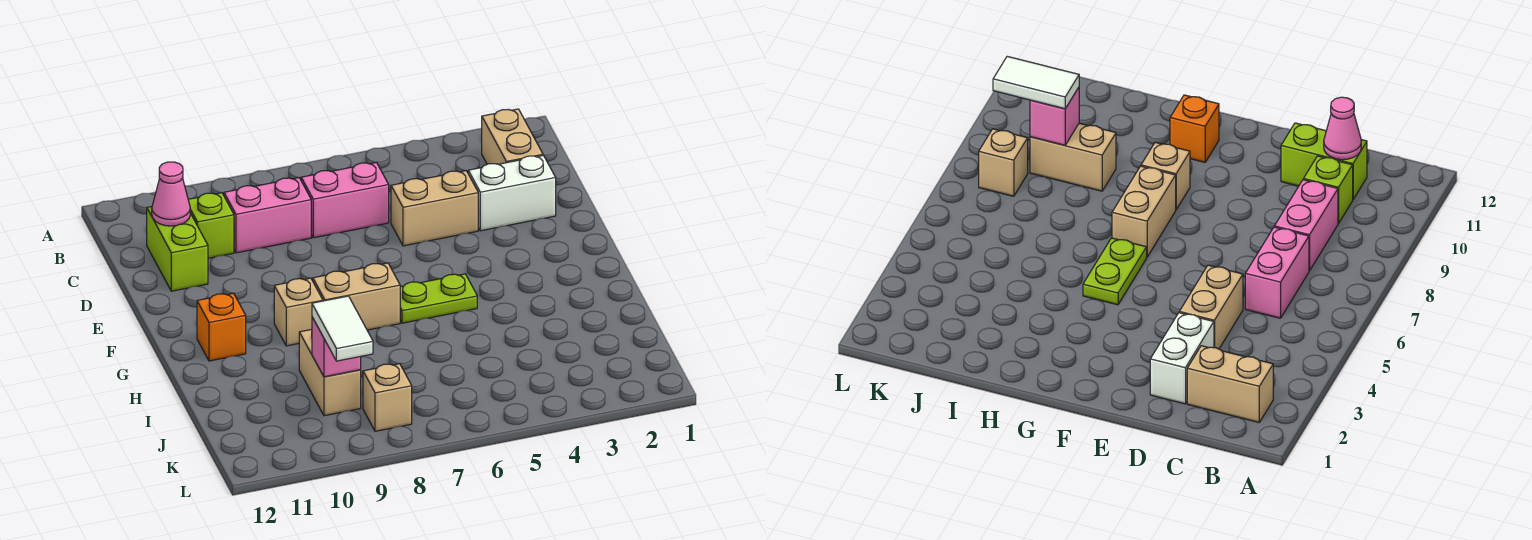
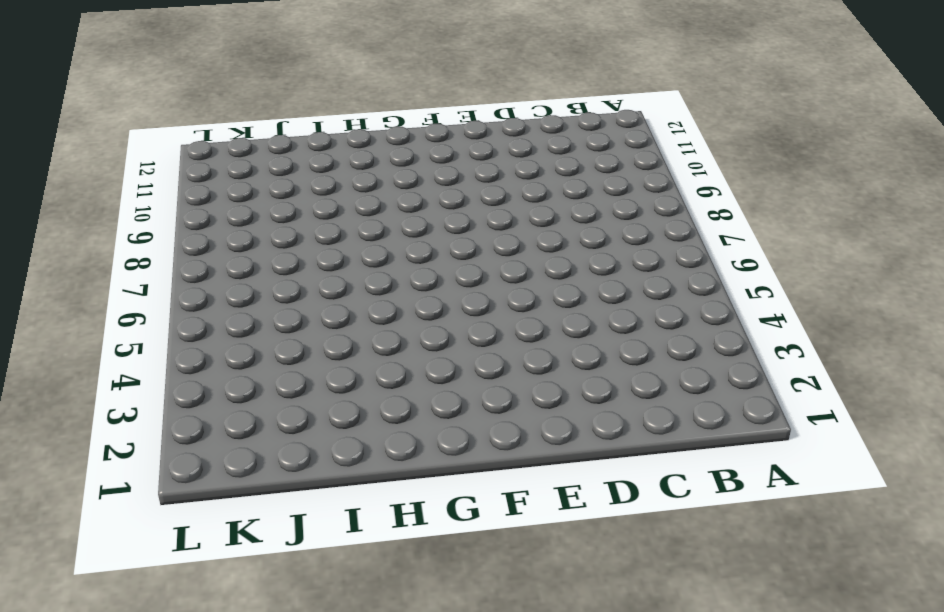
none -> tan 1x2 brick [482,109,543,164]
none -> pink 1x2 brick [301,162,389,238]
none -> pink 1x2 brick [224,178,311,253]

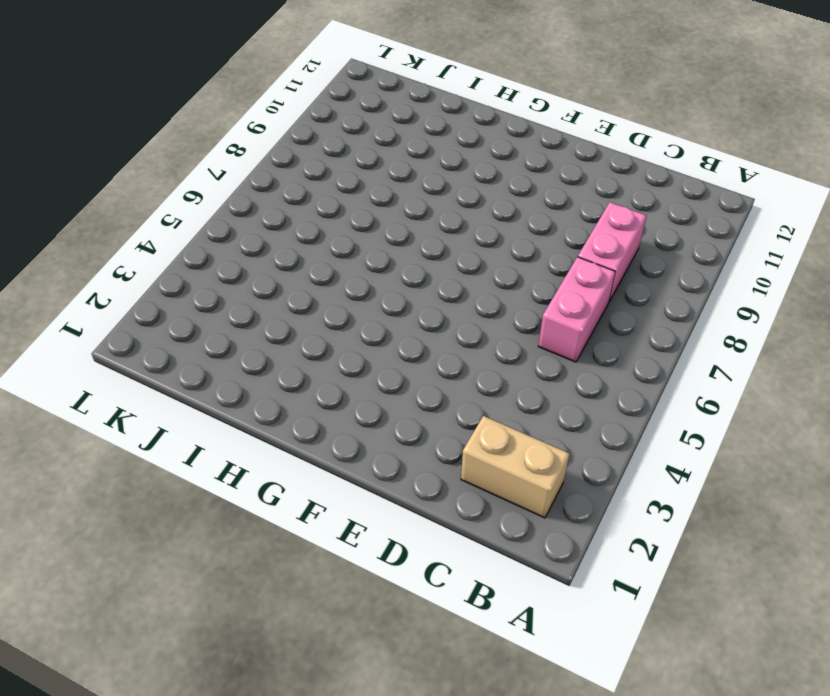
none -> lime 1x1 brick [188,193,234,258]
none -> lime 1x2 brick [147,206,208,291]
none -> white 1x2 brick [468,155,556,231]

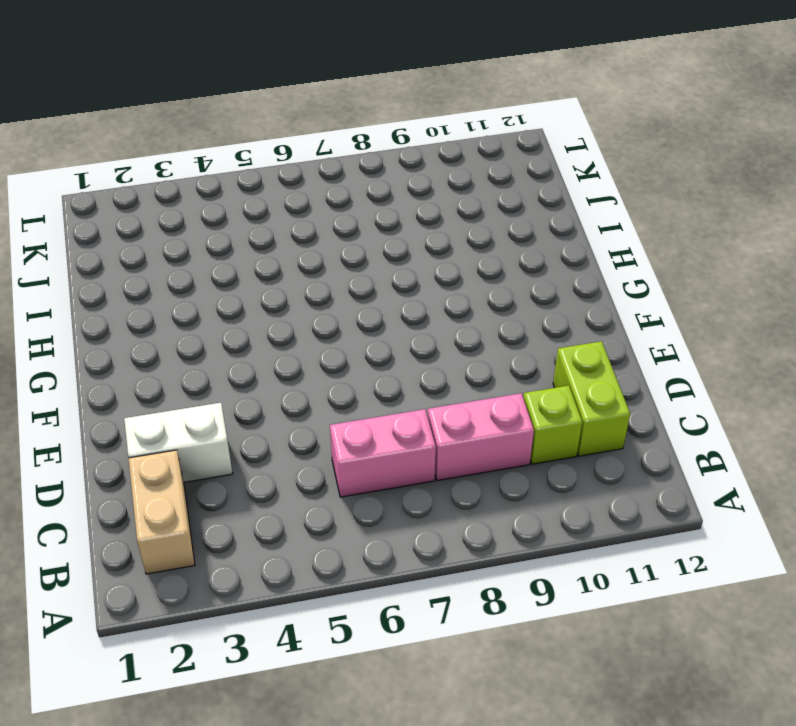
none -> tan 1x2 brick [391,171,478,246]
none -> lime 1x2 plate [400,274,477,323]
none -> tan 1x2 brick [313,263,400,330]

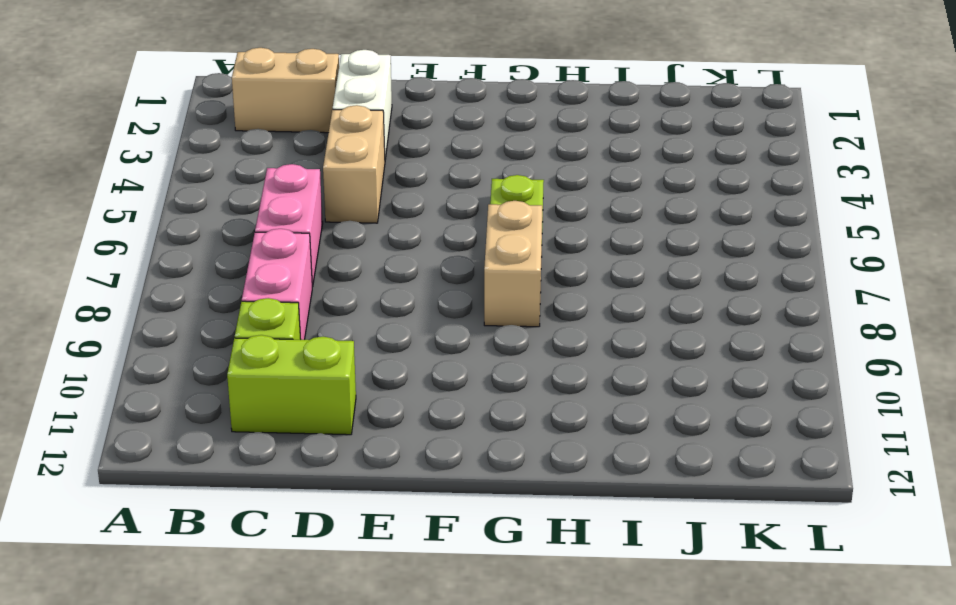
none -> tan 1x1 brick [274,278,323,346]
none -> orange 1x1 brick [197,293,246,361]
none -> tan 1x2 brick [299,329,361,416]

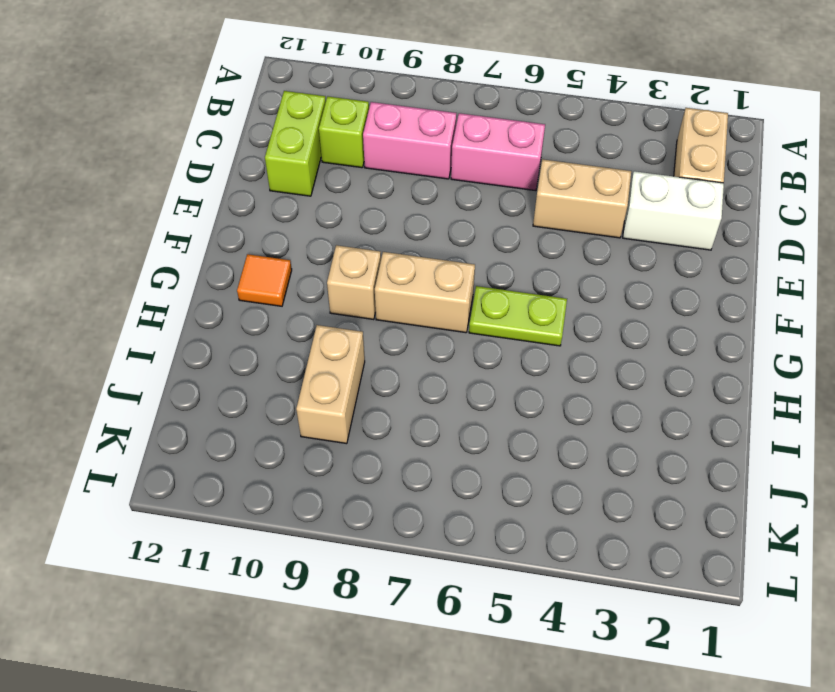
orange 1x1 tile [237,254,292,306] -> orange 1x1 brick [197,293,246,361]
none -> tan 1x1 brick [363,364,412,431]
none -> pink 1x1 cone [152,162,190,226]
none -> pink 1x1 brick [312,317,361,377]

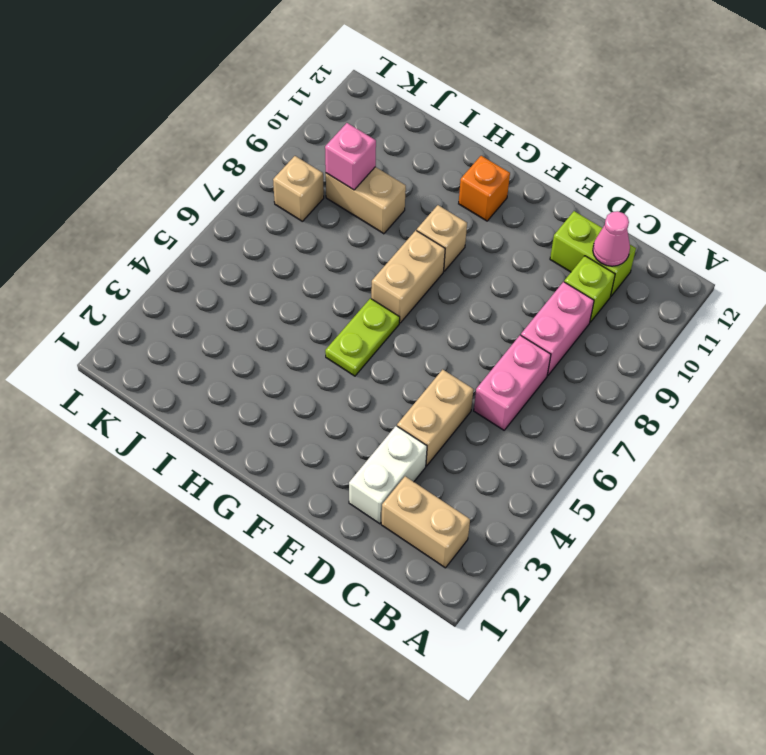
none -> white 1x2 tile [312,296,373,361]

